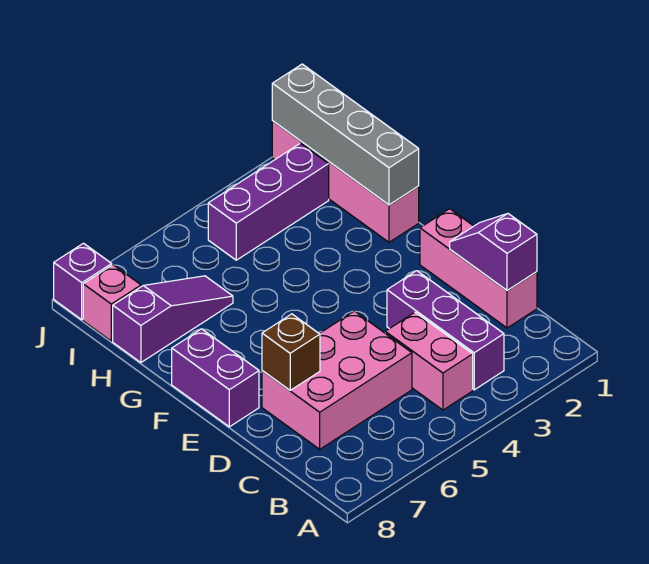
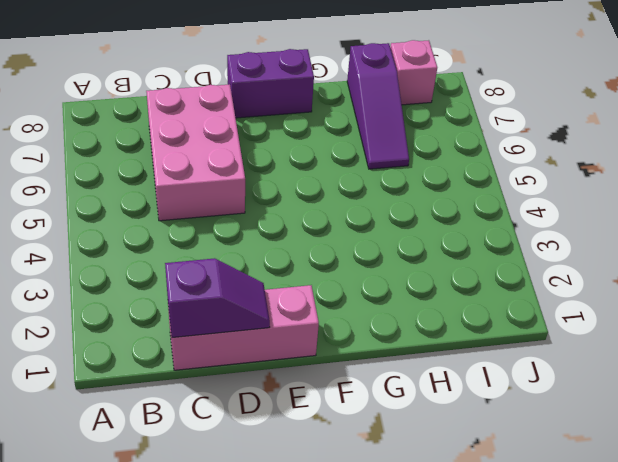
none -> purple 1x3 brick [387,271,504,390]
none -> pink 1x2 brick [385,312,473,410]
none -> pink 1x4 brick [272,121,419,242]

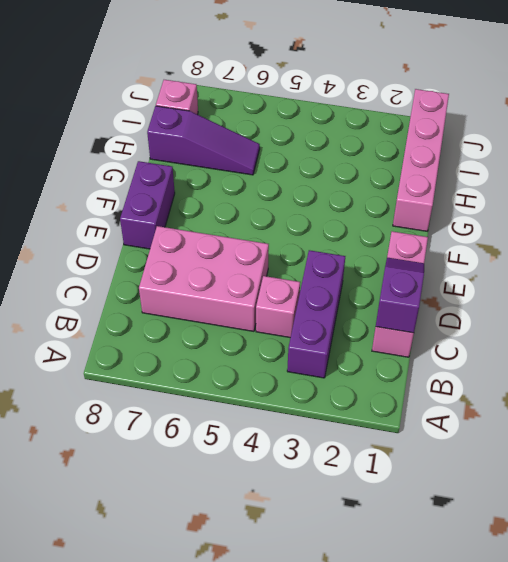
pink 1x1 brick [256,276,300,338] -> pink 1x2 brick [385,312,473,410]
none -> purple 1x3 brick [208,143,329,260]
none -> purple 1x1 brick [54,243,112,320]
none -> brown 1x1 brick [262,314,320,390]

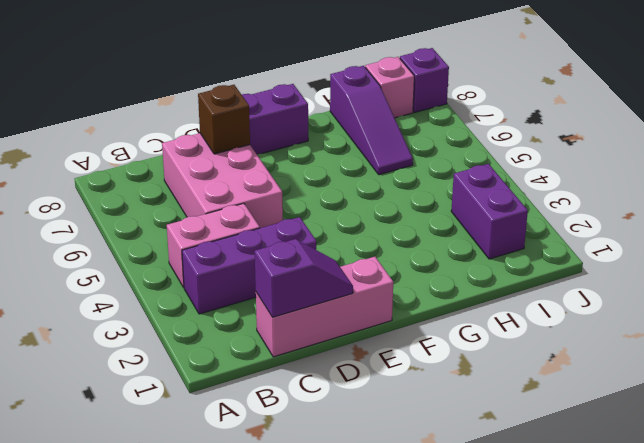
purple 1x2 brick [451,164,528,259] -> purple 1x3 brick [208,143,329,260]
none -> pink 1x4 brick [272,121,419,242]
none -> grey 1x4 brick [272,64,419,205]

